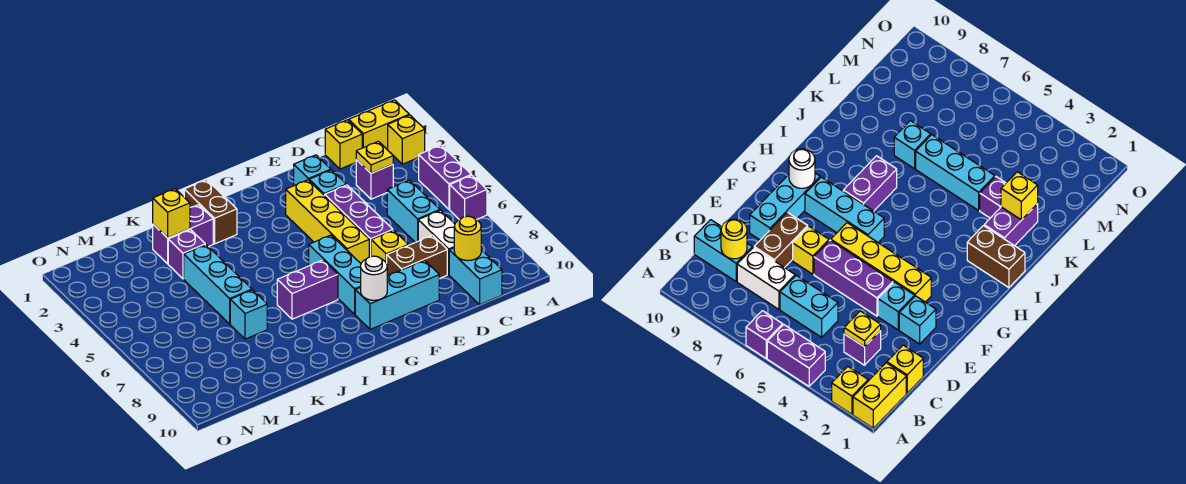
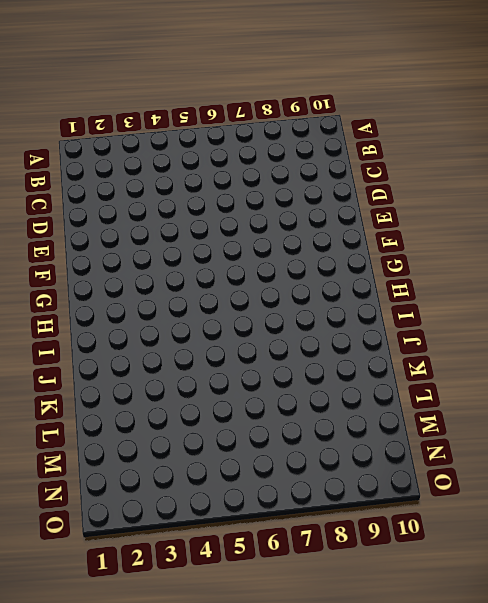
none -> yellow 1x2 brick [349,100,409,149]
none -> yellow 1x1 brick [388,115,425,164]
none -> purple 1x2 brick [419,145,471,209]

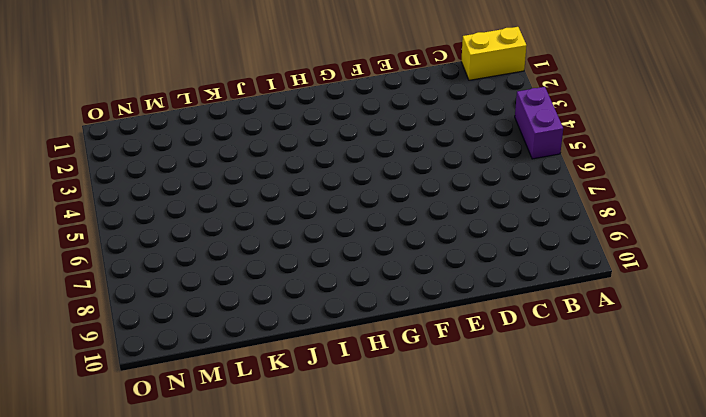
none -> yellow 1x1 brick [388,115,425,164]
none -> purple 1x1 brick [450,175,487,220]
none -> yellow 1x1 brick [325,120,362,169]

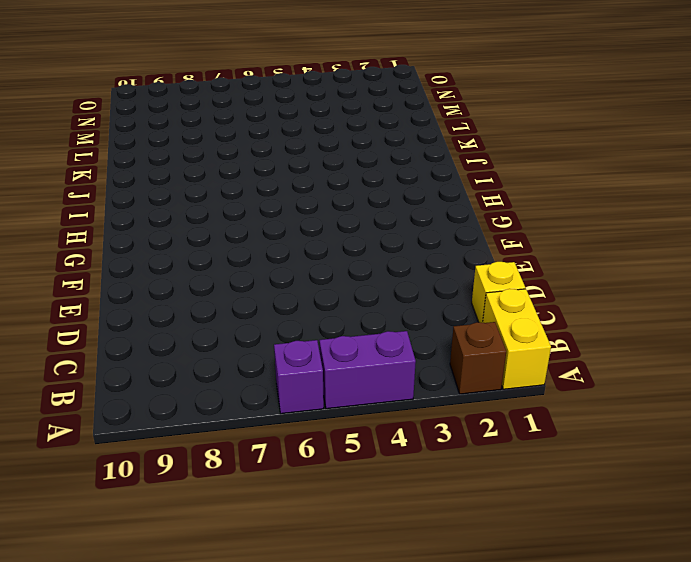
brown 1x1 brick [450,322,506,394] -> yellow 1x1 brick [388,115,425,164]
none -> purple 1x1 brick [356,160,393,199]
none -> cyan 1x2 brick [387,180,440,242]
none -> white 1x2 brick [418,210,455,274]

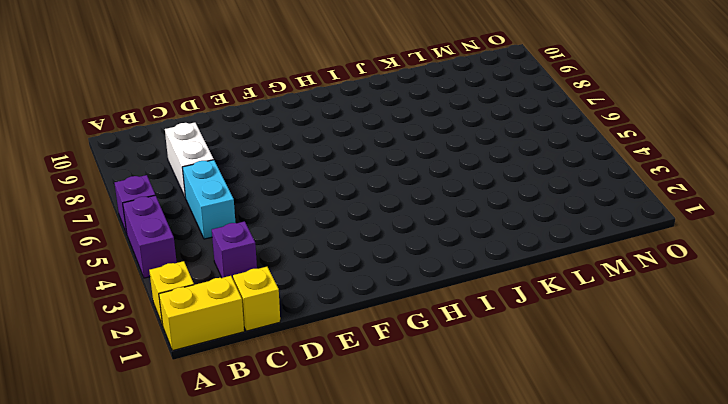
none -> cyan 1x2 brick [449,248,502,304]
none -> brown 1x2 brick [387,235,447,279]
none -> cyan 1x1 brick [294,155,331,186]

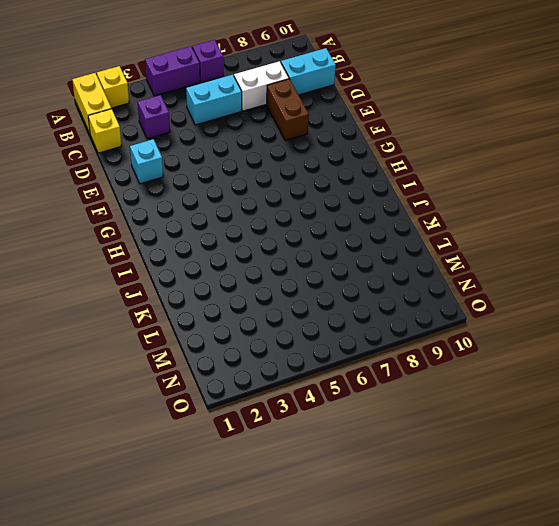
none -> cyan 1x1 brick [309,170,346,196]
none -> purple 1x3 brick [325,185,393,257]
none -> yellow 1x1 brick [371,230,408,263]

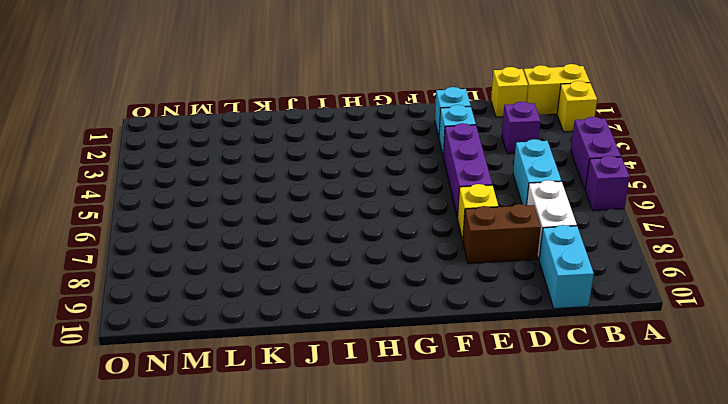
none -> cyan 1x3 brick [355,260,439,329]
none -> yellow 1x4 brick [286,180,369,263]
none -> cyan 1x3 brick [309,235,361,314]

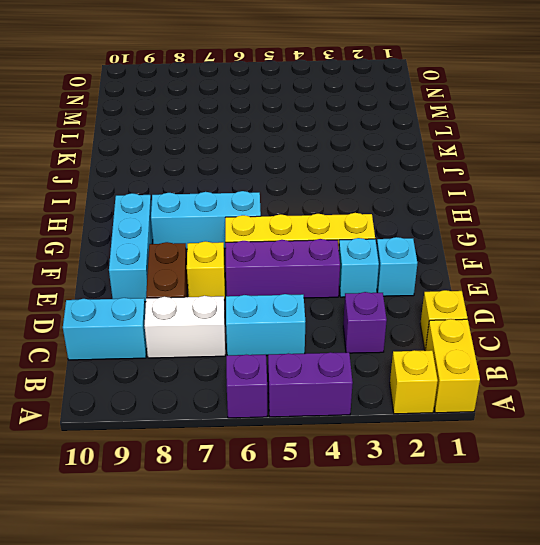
none -> purple 1x2 brick [277,260,338,319]
none -> brown 1x2 brick [184,180,237,244]
none -> purple 1x2 brick [153,205,213,264]

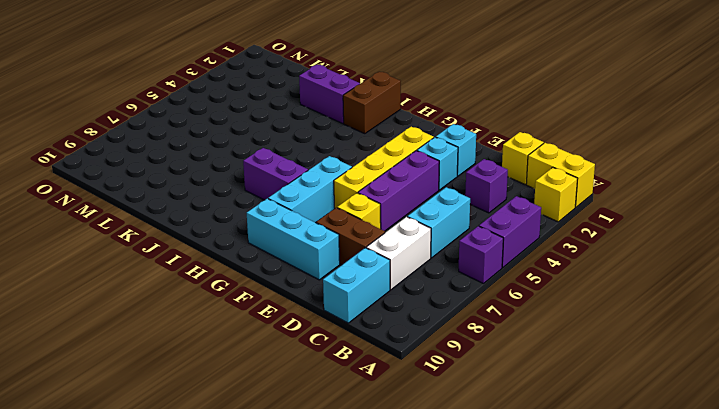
none -> purple 1x1 brick [168,230,205,279]
none -> cyan 1x3 brick [184,245,252,324]
none -> cyan 1x1 brick [230,290,267,339]

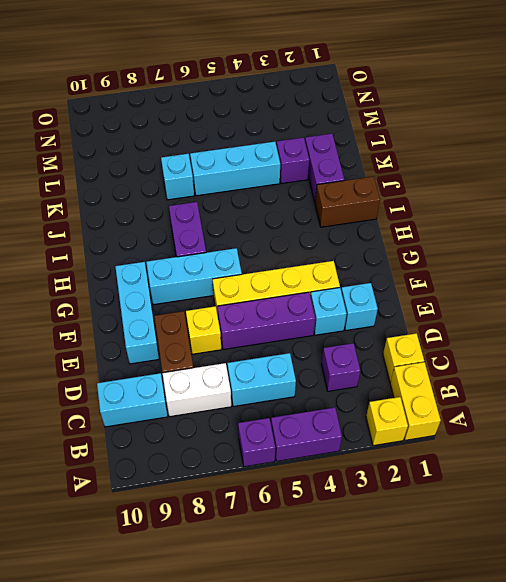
none -> yellow 1x1 plate [356,141,393,173]
none -> yellow 1x1 round brick [454,216,481,261]
none -> white 1x1 round brick [361,256,387,300]

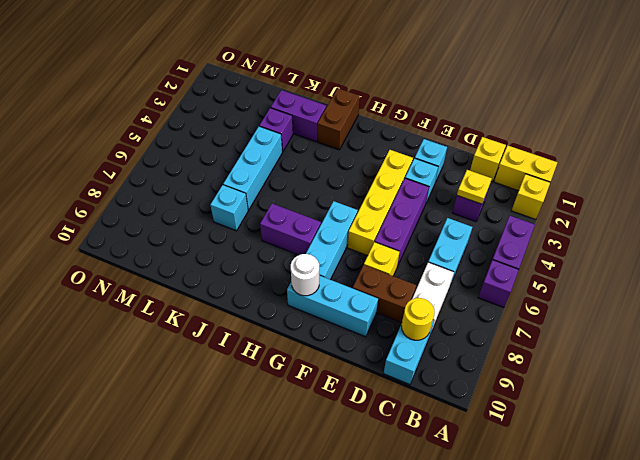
none -> yellow 1x1 brick [153,189,190,238]

